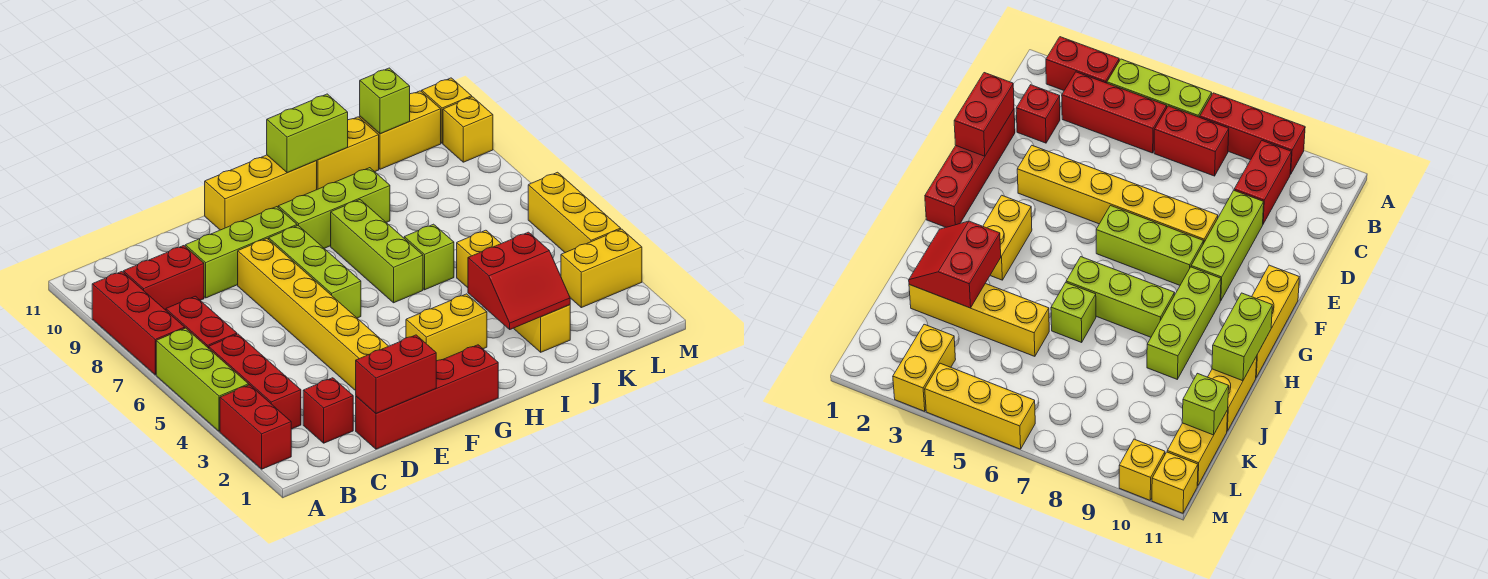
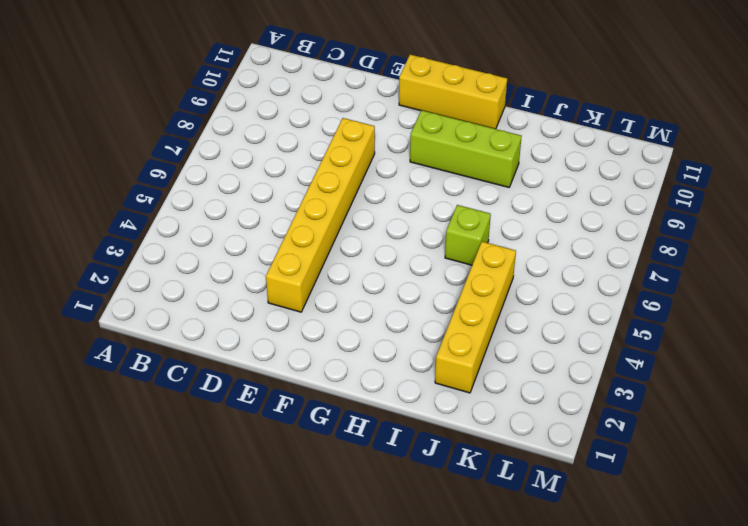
none -> red 1x2 brick [220,385,291,469]
none -> lime 1x3 brick [156,328,249,431]
none -> red 1x3 brick [92,272,185,375]

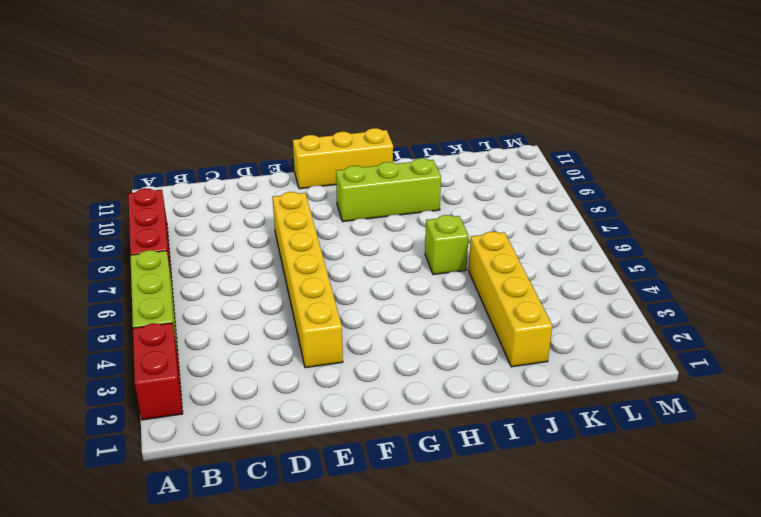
none -> red 1x3 brick [209,334,301,429]
none -> red 1x2 brick [166,296,237,348]
none -> red 1x2 brick [123,246,204,310]

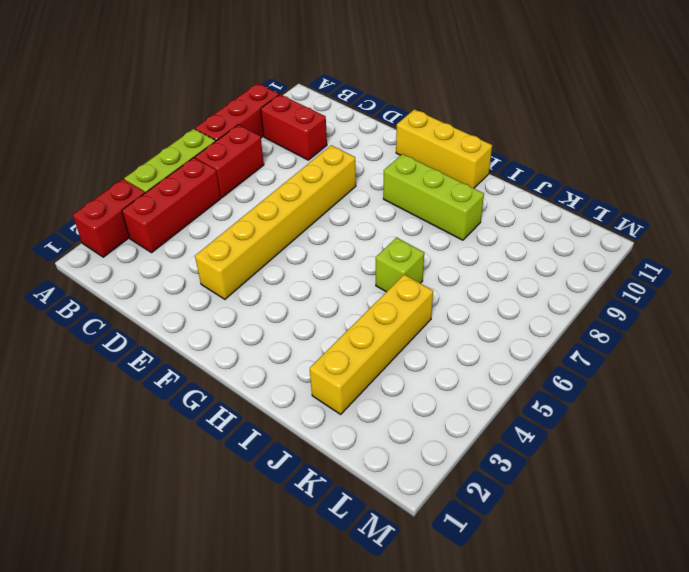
none -> red 1x1 brick [303,378,353,443]
none -> red 1x4 brick [356,345,498,449]
none -> lime 1x3 brick [185,207,297,298]

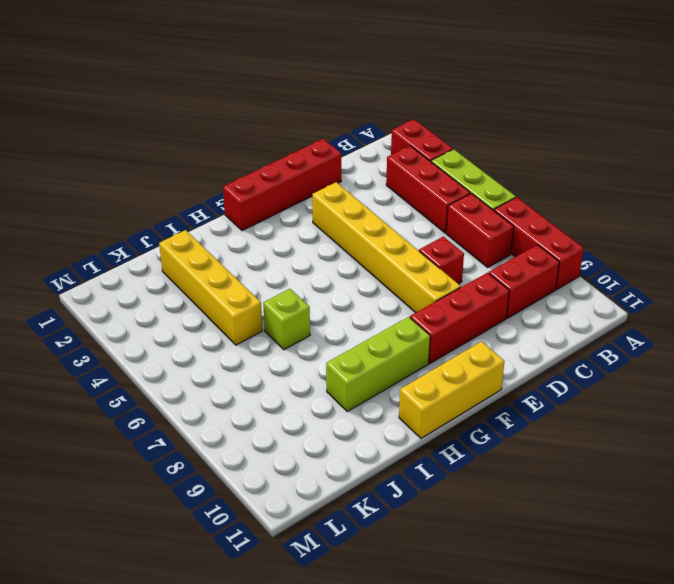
red 1x1 brick [419,237,464,284] -> red 1x1 brick moved to [303,378,353,443]
red 1x3 brick [410,273,509,363] -> lime 1x3 brick [185,207,297,298]
none -> lime 1x3 brick [269,226,361,318]
none -> yellow 1x2 brick [406,294,487,361]
none -> lime 1x3 brick [331,200,423,303]

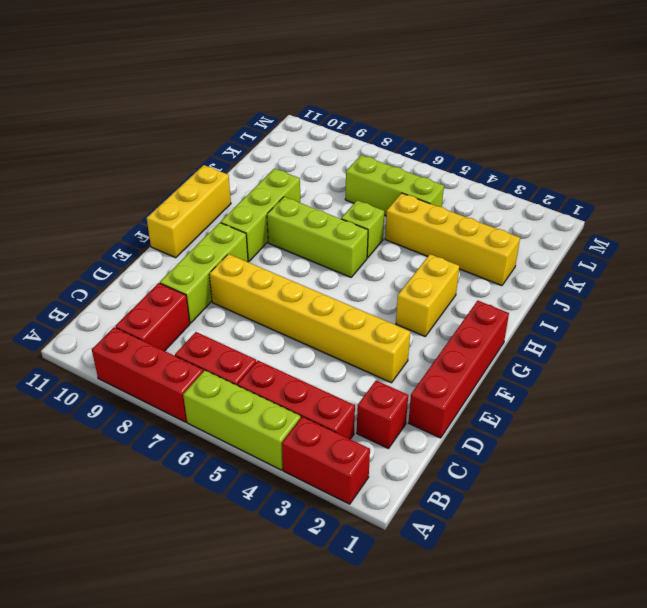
lime 1x3 brick [345,155,444,216] -> lime 1x3 brick moved to [269,226,361,318]
none -> yellow 1x2 brick [317,117,379,189]
none -> yellow 1x2 brick [360,91,441,169]
none -> yellow 1x2 brick [561,229,642,308]

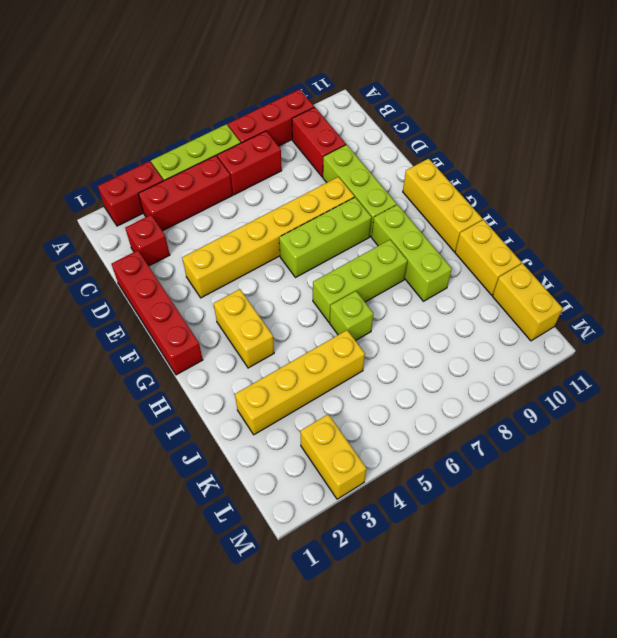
none -> yellow 1x3 brick [528,172,621,253]
none -> yellow 1x1 brick [443,97,493,162]
none -> yellow 1x1 brick [422,78,472,143]

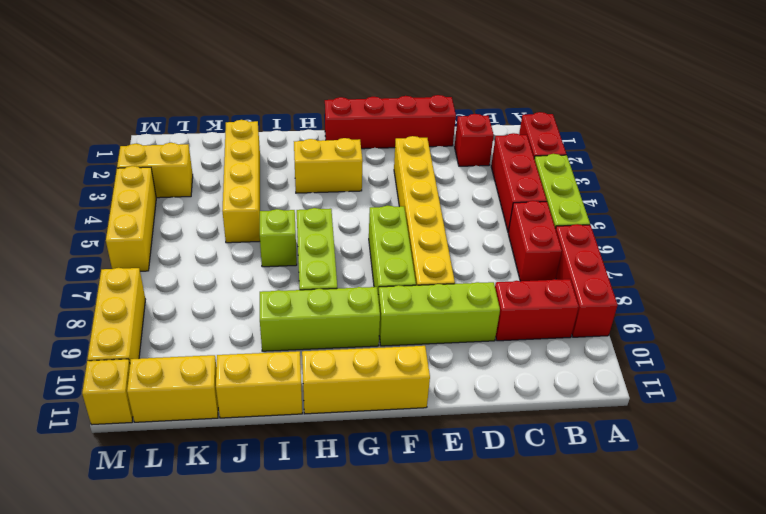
yellow 1x3 brick [88,268,145,363] -> yellow 1x1 brick [443,97,493,162]
none -> red 1x2 brick [356,335,436,414]
none -> lime 1x2 brick [267,94,348,173]
none -> red 2x2 slope [468,232,570,329]

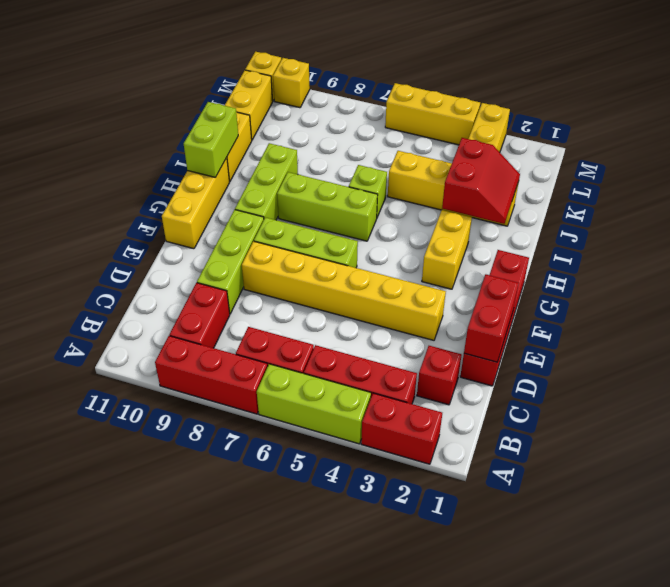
none -> lime 1x1 brick [360,68,410,134]

